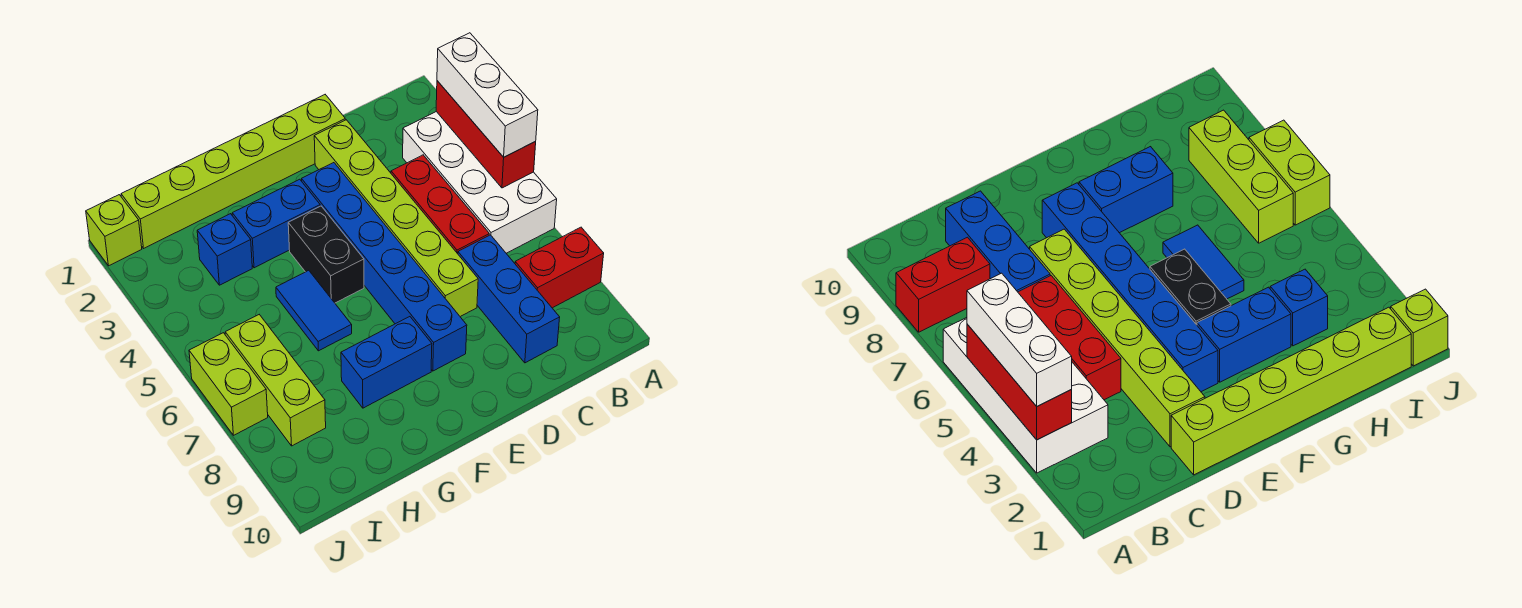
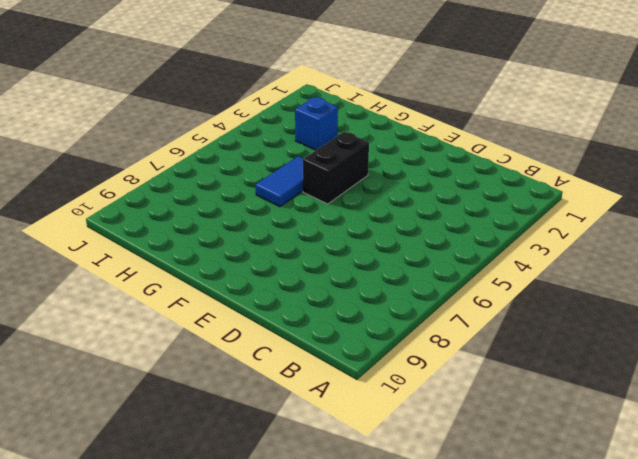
none -> white 2x4 brick [403,112,557,253]
none -> red 1x2 brick [515,227,604,308]
none -> red 1x3 brick [391,155,489,254]

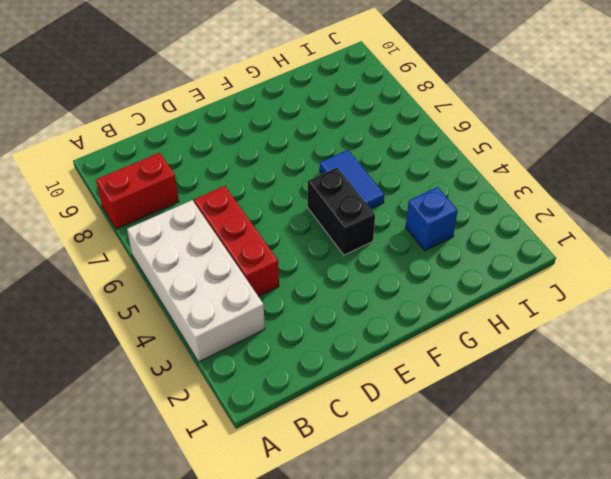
none -> blue 1x3 brick [458,235,560,363]
none -> lime 1x6 brick [121,95,345,248]
none -> lime 1x6 brick [314,120,478,317]

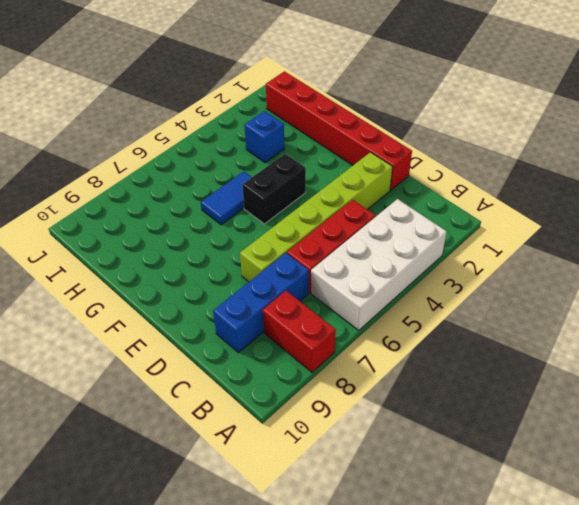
red 1x6 brick [266,71,412,190] -> lime 1x6 brick [121,95,345,248]
none -> blue 1x6 brick [302,163,467,371]
none -> blue 1x2 brick [232,179,320,268]
none -> blue 1x2 brick [341,317,432,408]

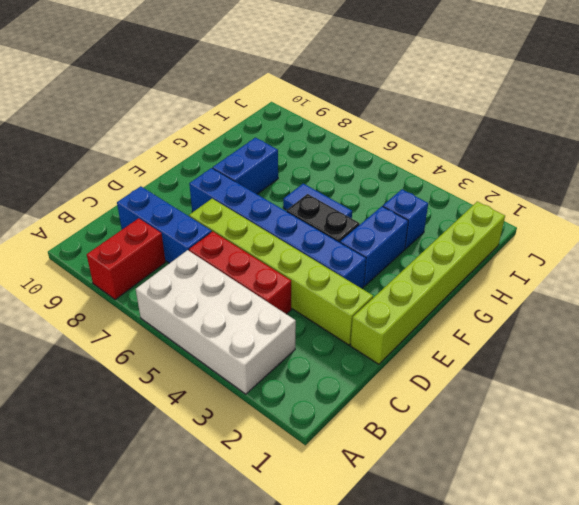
none -> lime 1x3 brick [225,315,326,446]
none -> lime 1x1 brick [86,195,142,266]
none -> lime 1x2 brick [189,333,268,435]

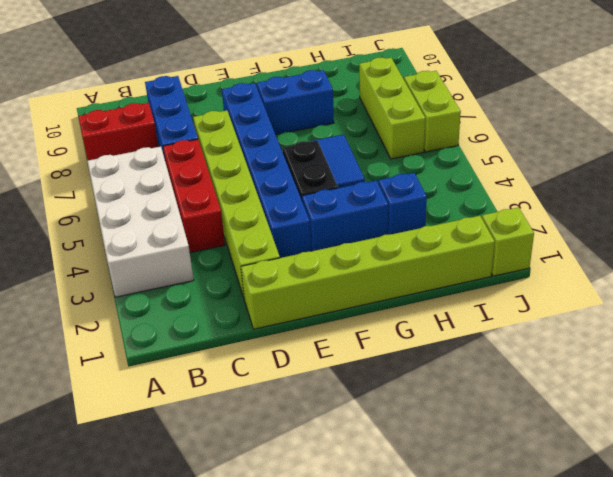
none -> red 1x3 brick [436,81,536,188]
none -> white 1x3 brick [437,33,538,157]

